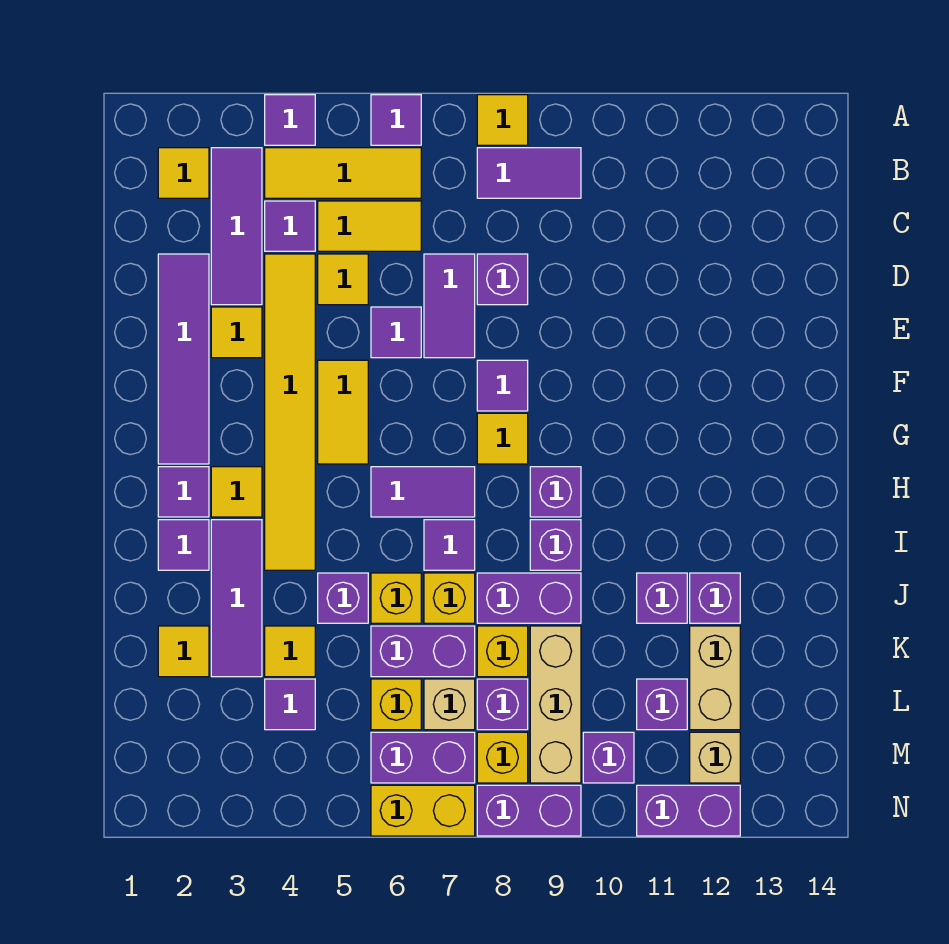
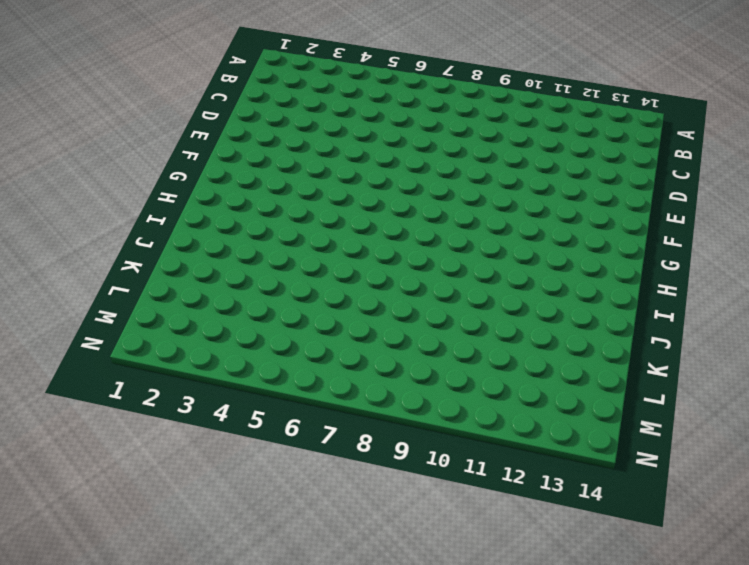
none -> purple 1x1 tile [265,95,315,145]
none -> purple 1x1 tile [371,95,421,145]
none -> yellow 1x1 tile [477,95,528,145]
none -> yellow 1x1 tile [158,148,209,198]

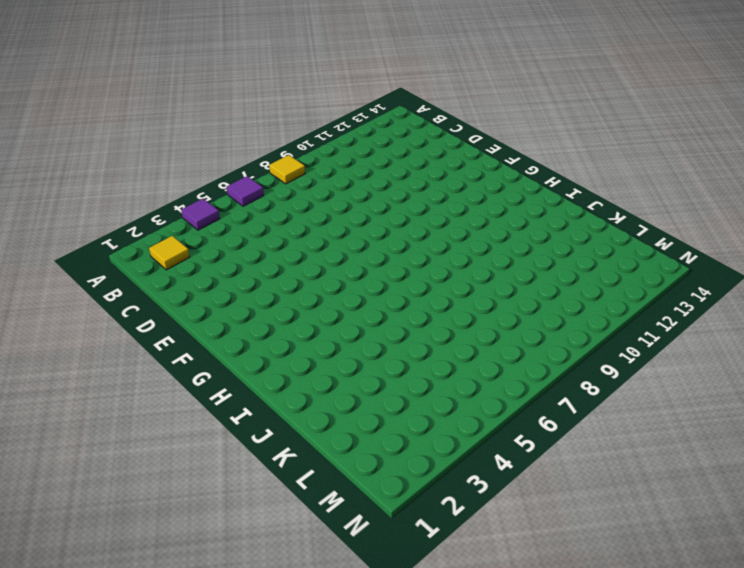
none -> purple 1x3 tile [211,148,262,305]
none -> yellow 1x3 tile [265,148,421,198]
none -> purple 1x2 tile [477,148,581,198]
none -> purple 1x1 tile [265,201,315,251]

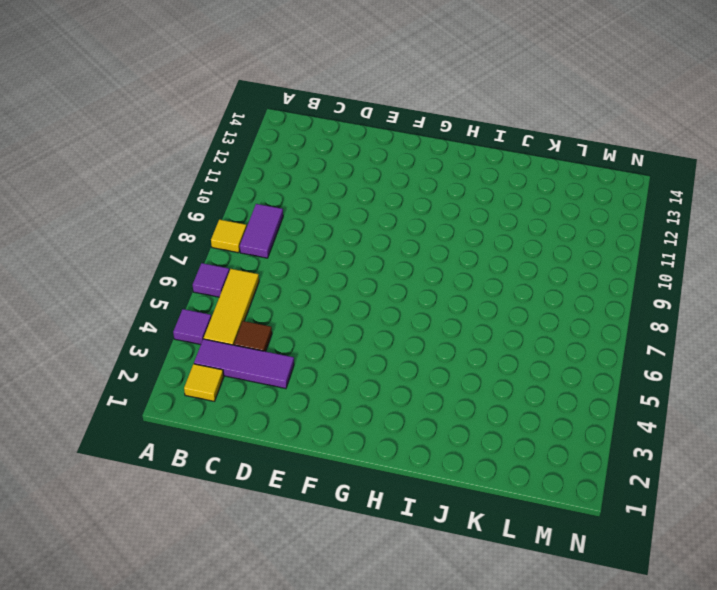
brown 1x1 tile [234,321,272,352] -> purple 1x1 tile [265,201,315,251]
none -> yellow 1x2 tile [318,201,421,251]
none -> purple 1x4 tile [158,254,209,464]
none -> yellow 1x6 tile [265,254,315,570]
none -> yellow 1x1 tile [318,254,368,305]

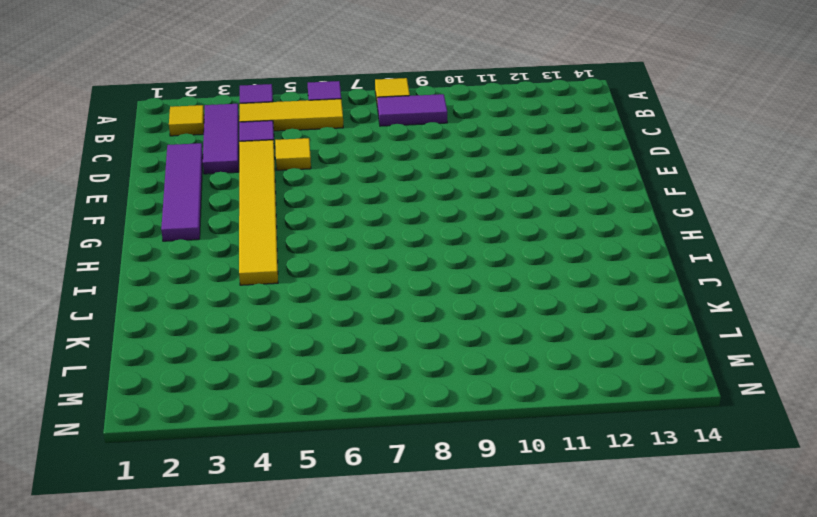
none -> yellow 1x2 tile [318,201,421,251]
none -> purple 1x2 tile [424,254,475,358]
none -> purple 1x1 brick [477,254,528,305]
none -> yellow 1x1 tile [211,307,262,358]

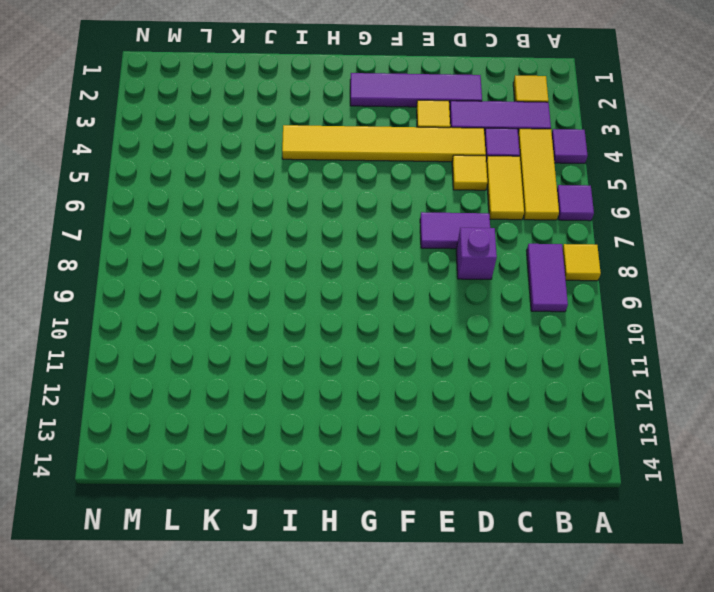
none -> purple 1x1 tile [371,307,421,358]
none -> yellow 1x2 tile [318,360,368,464]
none -> purple 1x1 tile [477,360,528,411]
none -> yellow 1x1 tile [477,413,528,464]

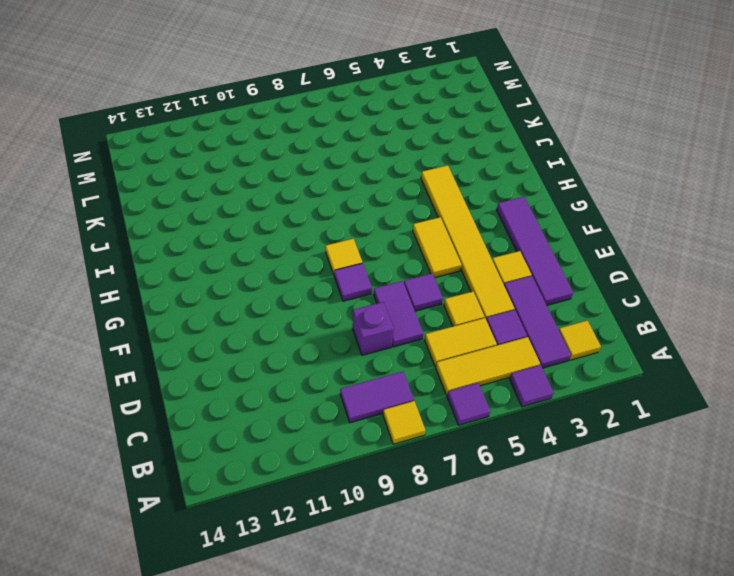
none -> purple 1x1 tile [158,467,209,517]
none -> yellow 1x1 tile [211,467,262,517]
none -> purple 1x2 tile [371,467,475,517]
none -> purple 1x1 brick [530,467,581,517]

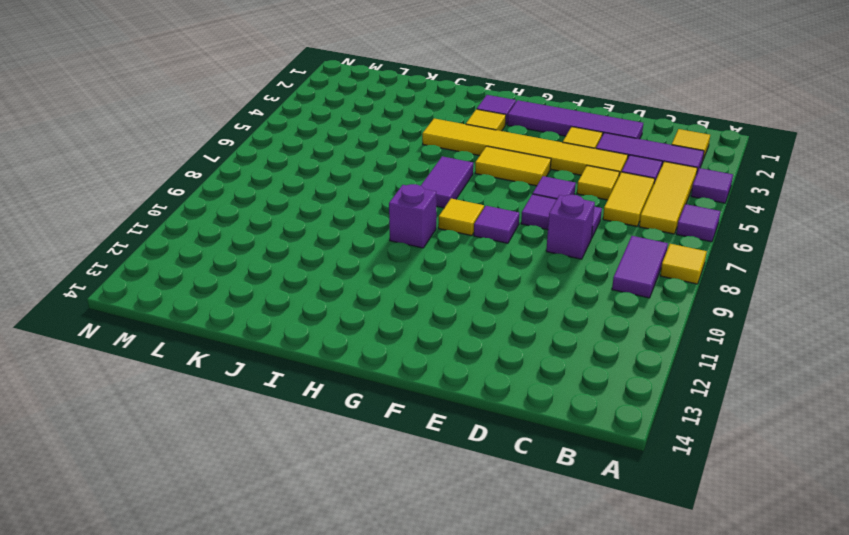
none -> purple 1x1 tile [158,520,209,570]
none -> purple 1x3 tile [211,520,262,677]
none -> purple 1x1 tile [424,520,475,570]
none -> purple 1x1 brick [530,520,581,570]

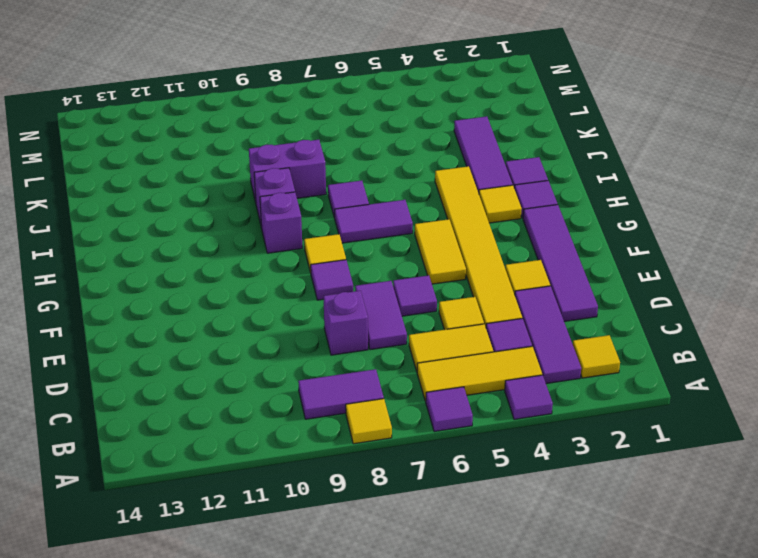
none -> purple 1x1 brick [318,573,368,623]
none -> yellow 1x1 brick [371,573,421,623]
none -> yellow 1x1 brick [424,573,475,623]
none -> purple 1x1 brick [637,573,687,623]

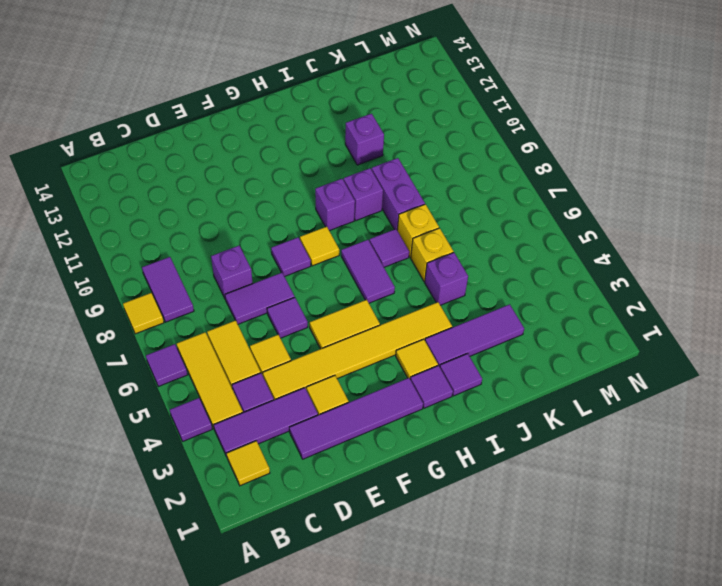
none -> purple 1x1 brick [690,573,740,623]
none -> yellow 1x1 tile [158,626,209,677]
none -> yellow 1x1 tile [265,626,315,677]
none -> purple 1x2 brick [371,626,475,677]

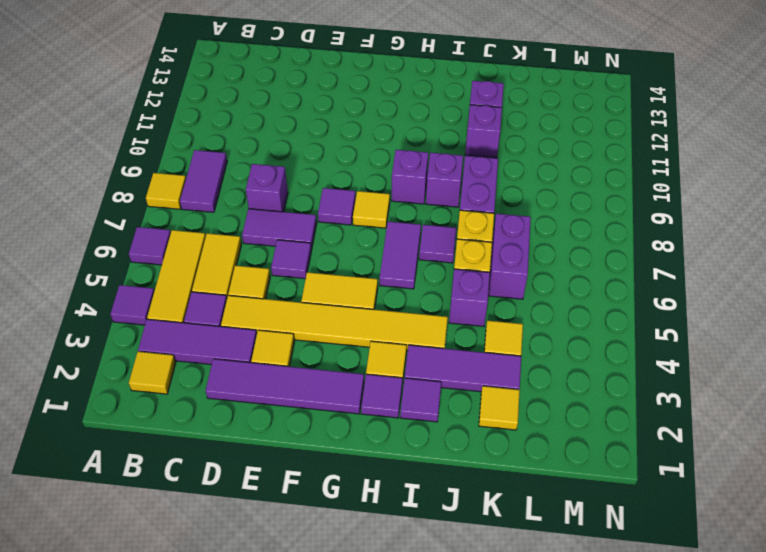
none -> yellow 1x1 brick [477,626,528,677]
none -> tan 1x3 brick [530,626,581,783]
none -> tan 1x2 brick [690,626,740,730]
none -> purple 1x1 tile [265,679,315,730]

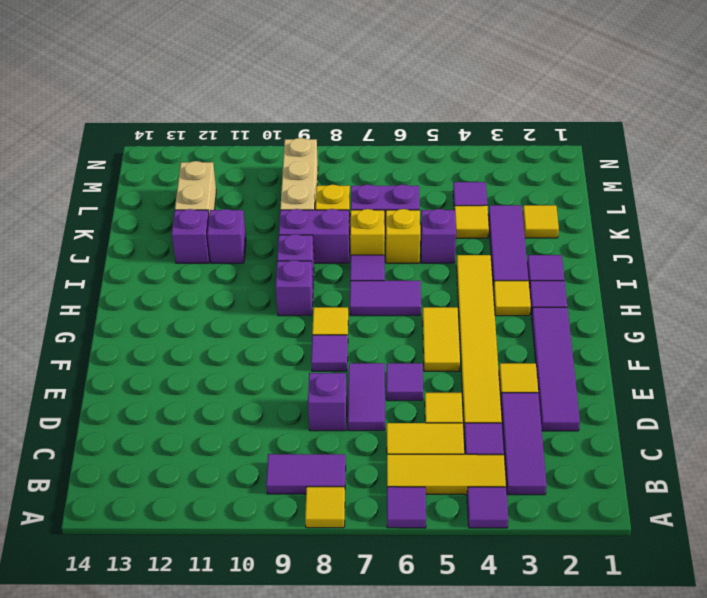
none -> yellow 1x1 tile [158,148,209,198]
none -> yellow 1x1 brick [371,679,421,730]
none -> tan 1x1 brick [424,679,475,730]
none -> purple 1x1 brick [477,679,528,730]

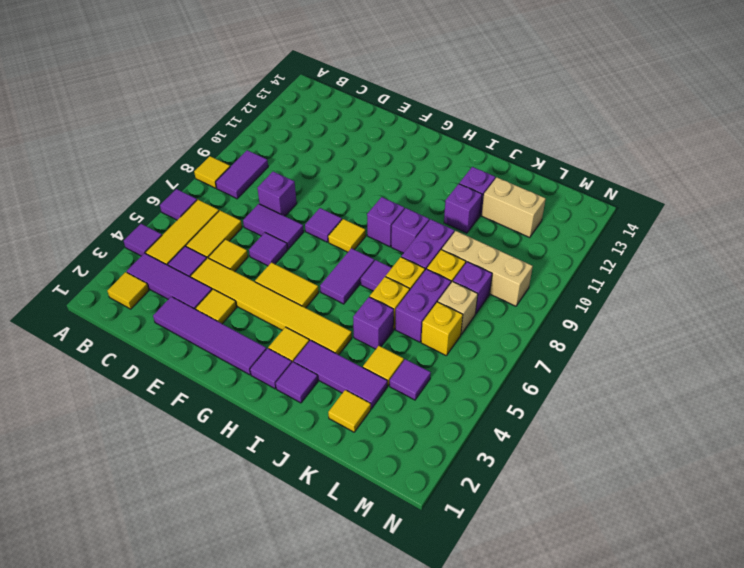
none -> purple 1x1 brick [637,679,687,730]
none -> purple 1x2 brick [371,732,475,783]
none -> yellow 1x1 brick [477,732,528,783]
none -> purple 1x1 brick [583,732,634,783]

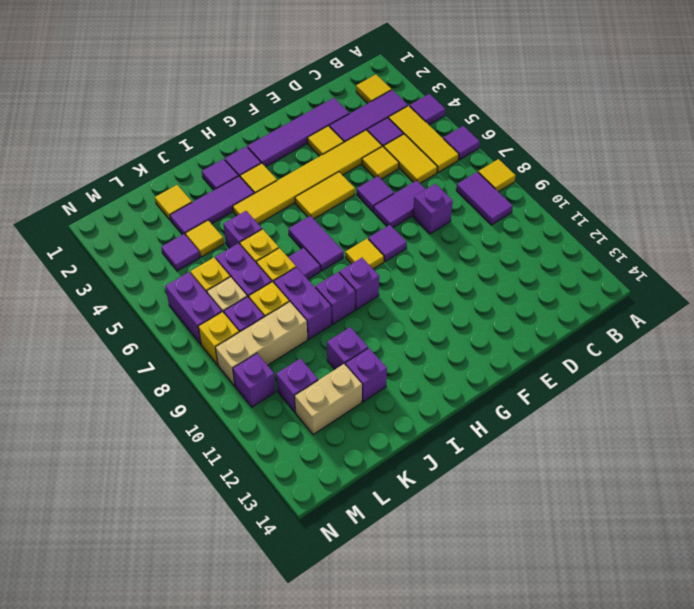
none -> tan 1x1 brick [690,732,740,783]
none -> yellow 1x2 brick [371,785,475,836]
none -> purple 1x2 brick [477,785,581,836]
none -> purple 1x2 brick [637,785,740,836]

